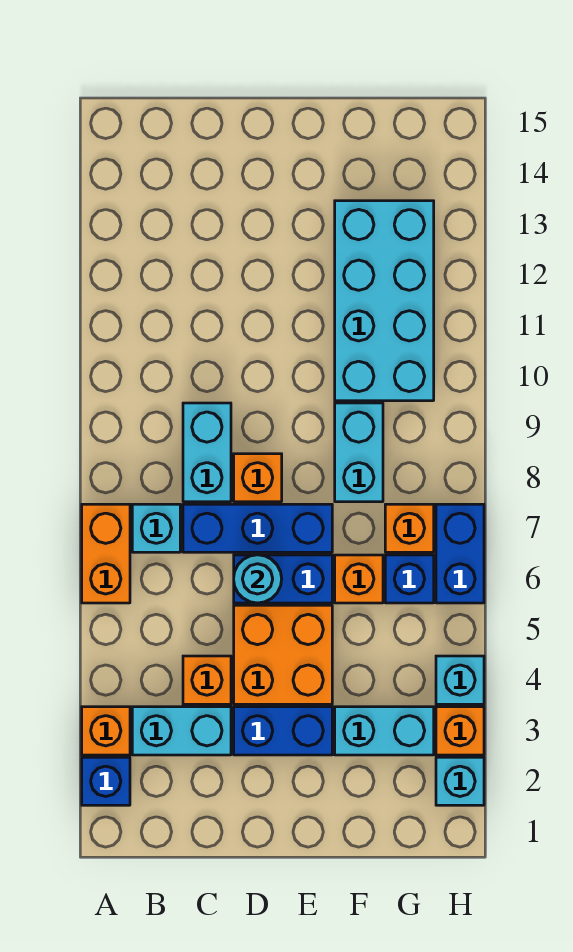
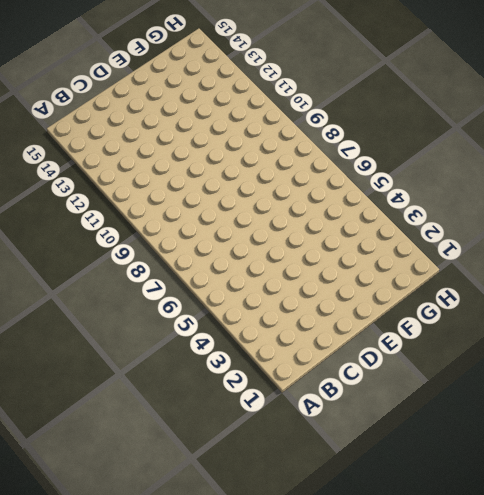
none -> blue 1x1 brick [82,757,130,805]
none -> orange 1x1 brick [82,707,130,755]
none -> orange 1x2 brick [82,504,130,603]

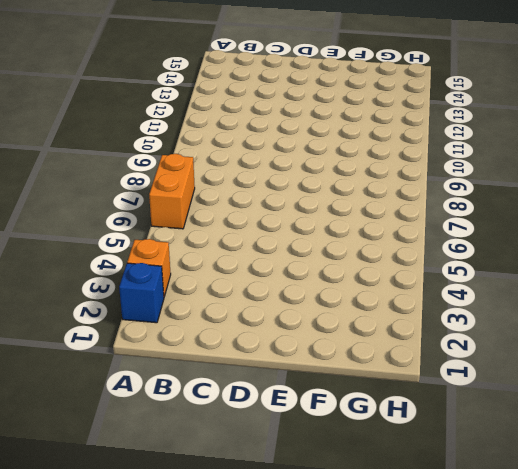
none -> cyan 1x2 brick [132,707,231,755]
none -> cyan 1x1 brick [132,504,180,552]
none -> orange 1x1 brick [183,656,231,704]

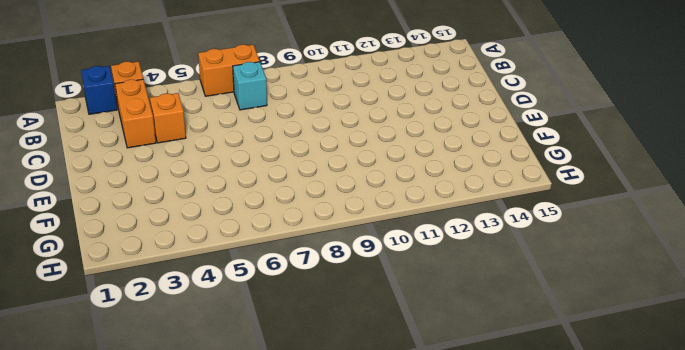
orange 1x2 brick [115,79,156,148] -> cyan 1x2 brick [132,707,231,755]
none -> blue 1x3 brick [183,504,332,552]
none -> cyan 1x2 brick [183,403,231,502]
none -> blue 1x2 brick [234,707,332,755]

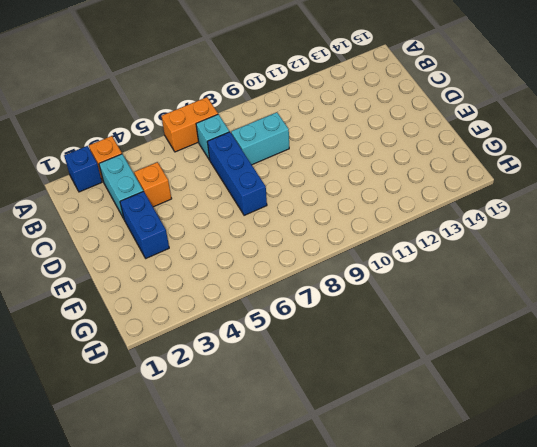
none -> orange 2x2 brick [234,605,332,704]
none -> blue 1x2 brick [234,555,332,603]
none -> orange 1x1 brick [234,454,282,502]

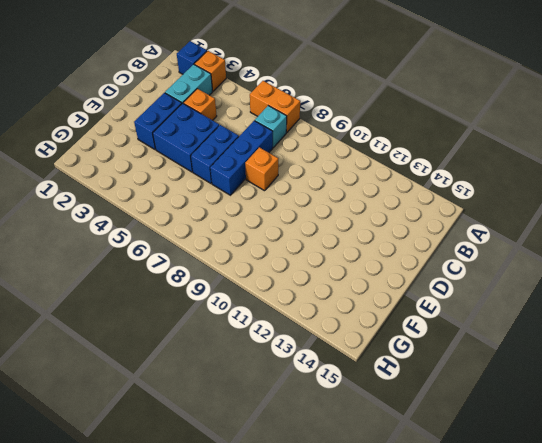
blue 2x2 brick [153,103,219,172] -> orange 2x2 brick [234,605,332,704]
none -> cyan 1x2 brick [183,403,231,502]
none -> cyan 1x2 brick [335,707,434,755]
none -> orange 1x1 brick [335,555,383,603]

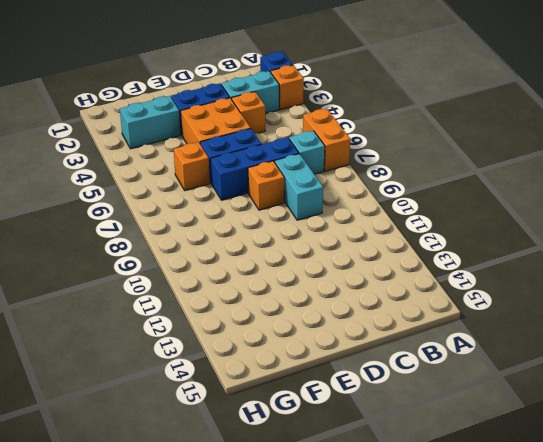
none -> cyan 1x2 brick [335,403,383,502]
none -> cyan 2x4 brick [335,201,434,401]
none -> blue 1x1 brick [385,555,434,603]

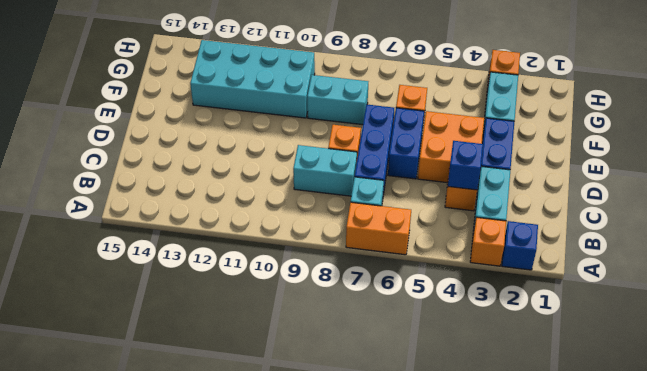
blue 1x1 brick [448,141,483,190] -> blue 1x1 brick moved to [385,555,434,603]
none -> orange 1x1 brick [385,504,434,552]
none -> cyan 1x1 brick [436,757,484,805]
none -> cyan 1x1 brick [436,656,484,704]

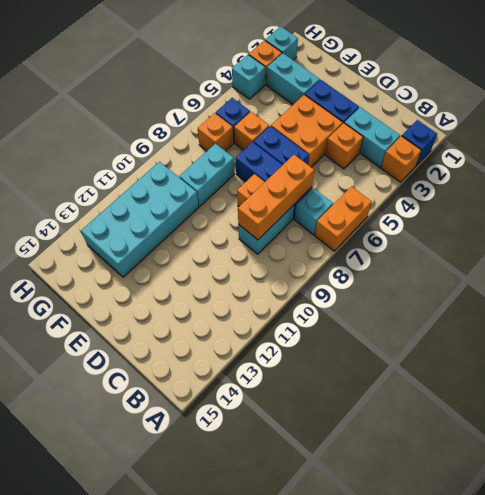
orange 1x3 brick [238,155,314,240] -> none
none -> blue 1x2 brick [436,504,484,603]
none -> cyan 1x1 round brick [234,555,282,603]

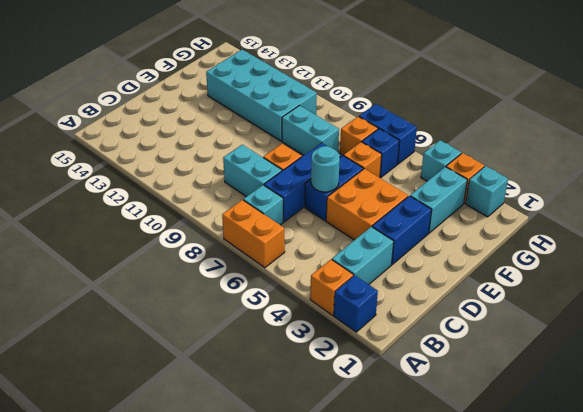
none -> orange 1x1 brick [183,656,231,704]

